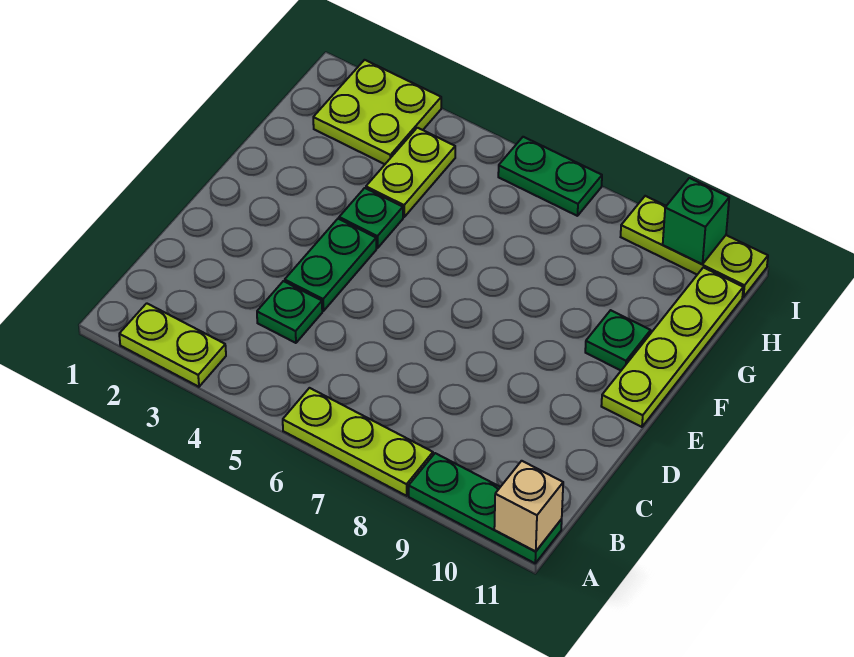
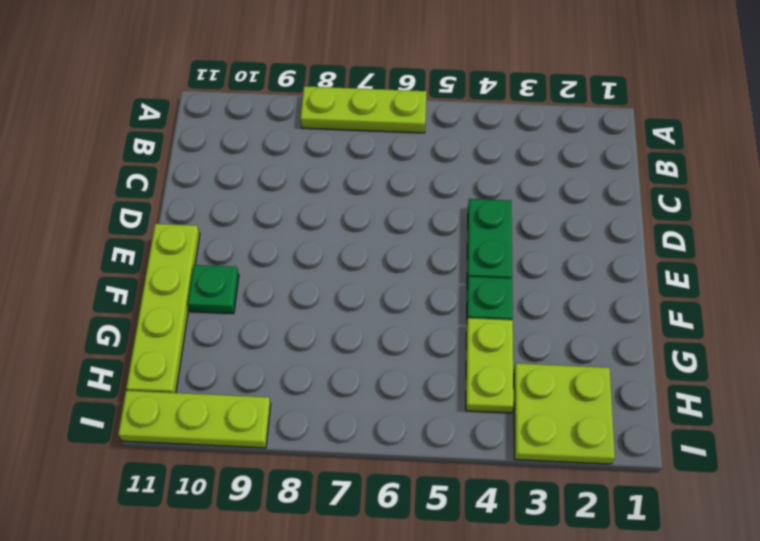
none -> lime 1x2 plate [119,303,226,387]
none -> green 1x3 plate [409,453,562,563]
none -> green 1x1 plate [257,281,322,343]

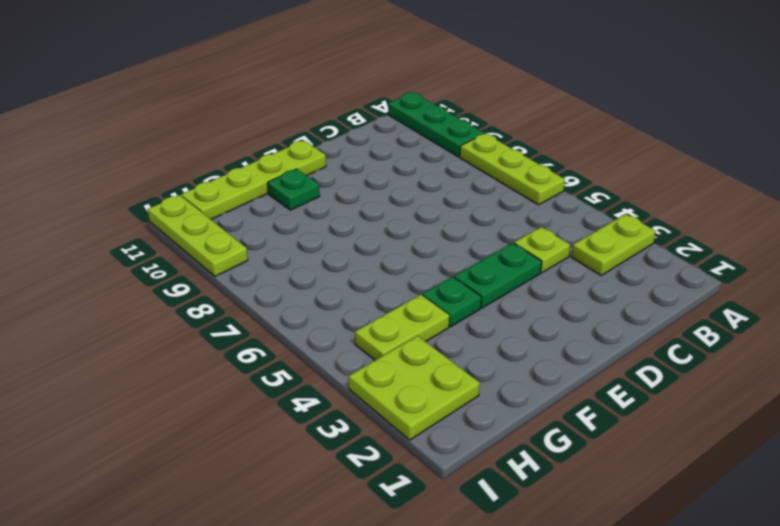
lime 1x2 plate [572,214,656,275] -> lime 1x2 plate turned to [119,303,226,387]
lime 1x1 plate [514,227,570,273] -> green 1x1 plate [257,281,322,343]
none -> green 1x2 plate [498,137,602,216]
none -> tan 1x1 brick [494,461,563,552]
none -> green 1x1 brick [663,178,729,264]

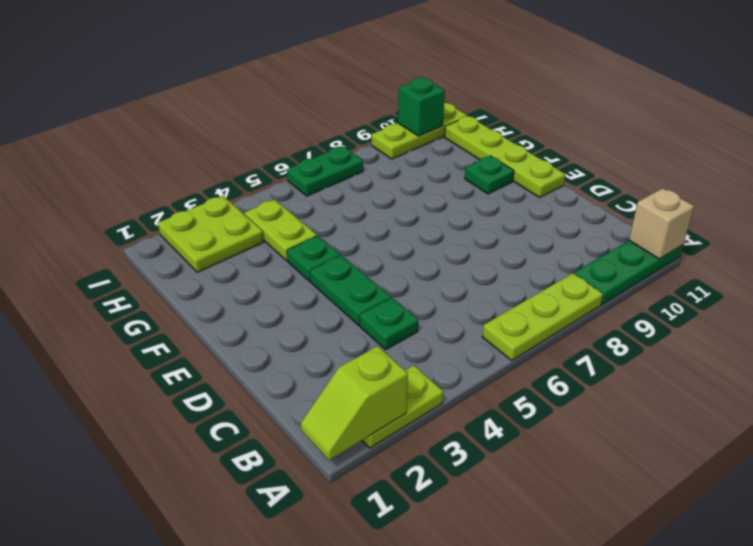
lime 1x2 slope [301,346,408,460] -> none

